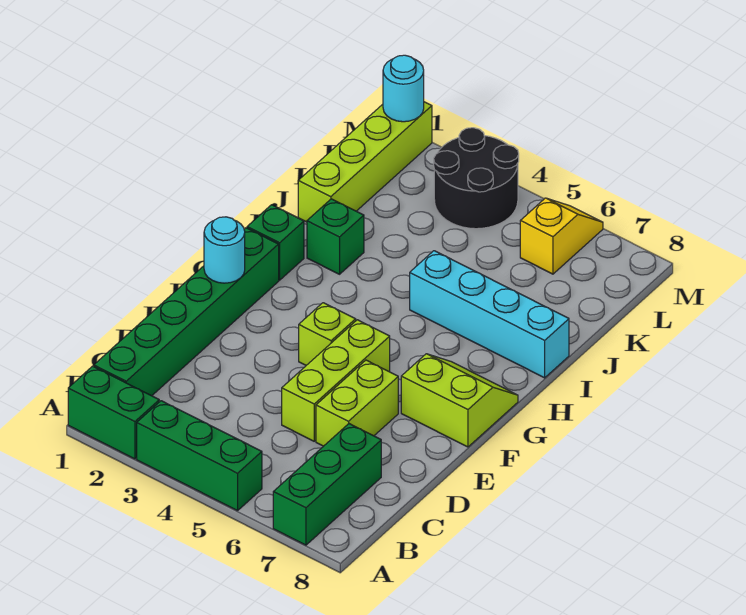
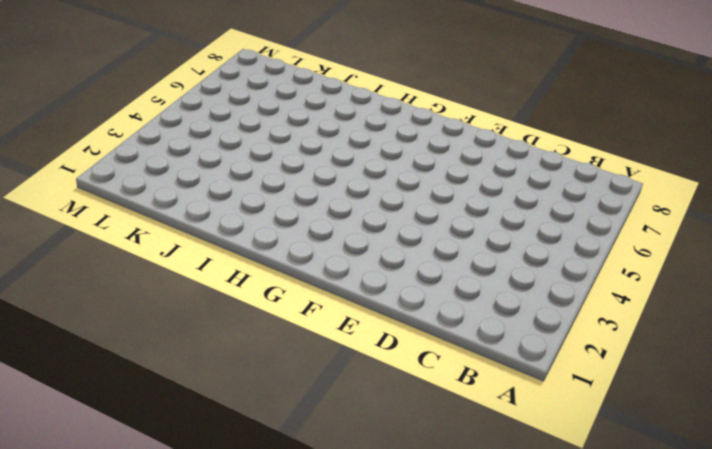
none -> green 1x2 brick [68,366,159,459]
none -> green 1x3 brick [137,401,262,511]
none -> green 1x3 brick [273,424,381,545]

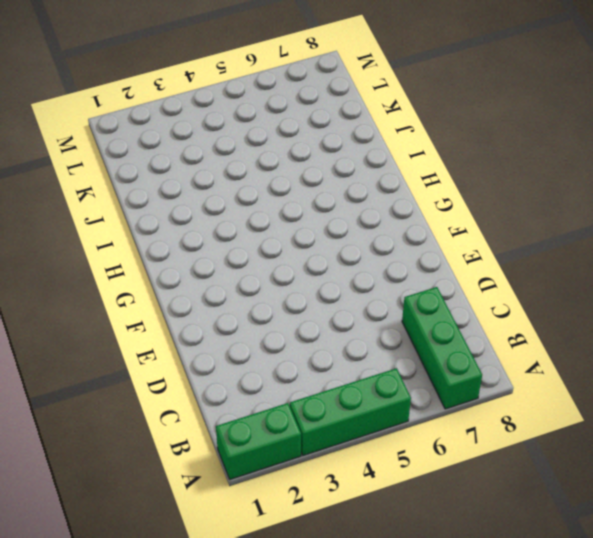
none -> green 1x6 brick [94,228,279,396]
none -> lime 1x3 brick [282,320,390,441]
none -> lime 1x2 brick [316,360,398,446]

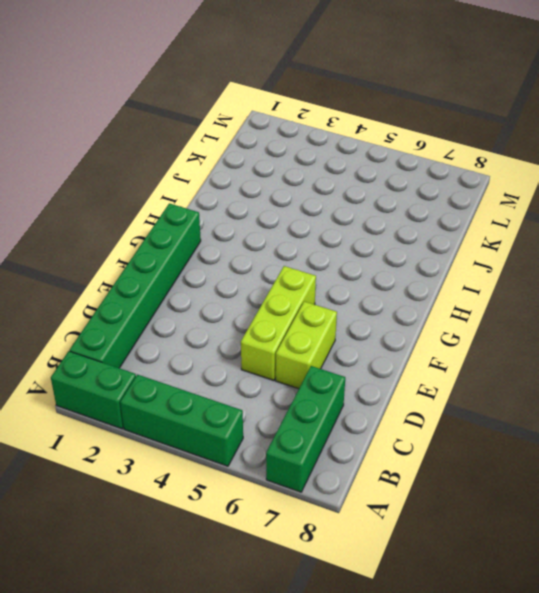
none -> lime 1x1 brick [299,303,356,365]
none -> lime 2x2 slope [401,354,518,447]
none -> green 1x1 brick [247,205,304,280]

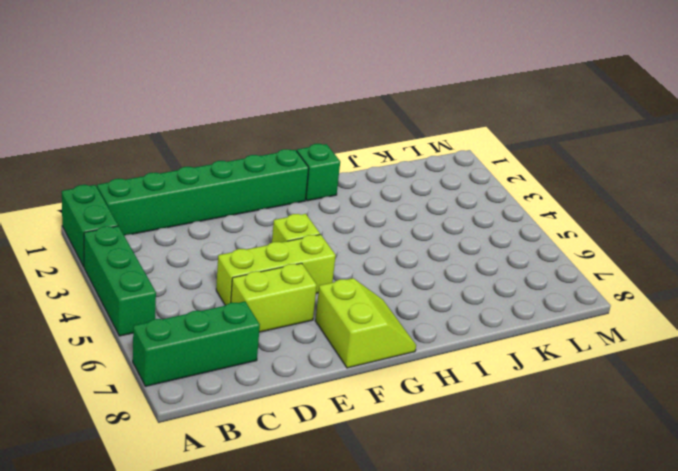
none -> green 1x1 brick [307,199,364,274]
none -> cyan 1x4 brick [410,251,569,378]
none -> lime 1x4 brick [298,102,432,222]

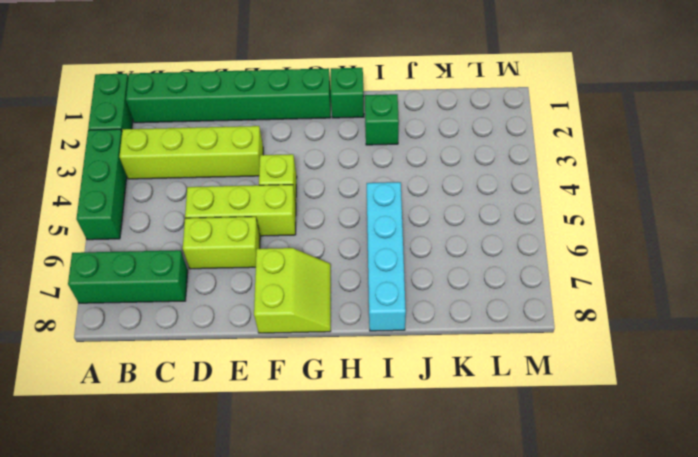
lime 1x4 brick [119,126,263,179] -> lime 1x4 brick moved to [298,102,432,222]
none -> black 2x2 round brick [434,128,519,229]
none -> yellow 1x2 slope [520,198,603,274]
none -> cyan 1x1 round brick [204,217,245,283]

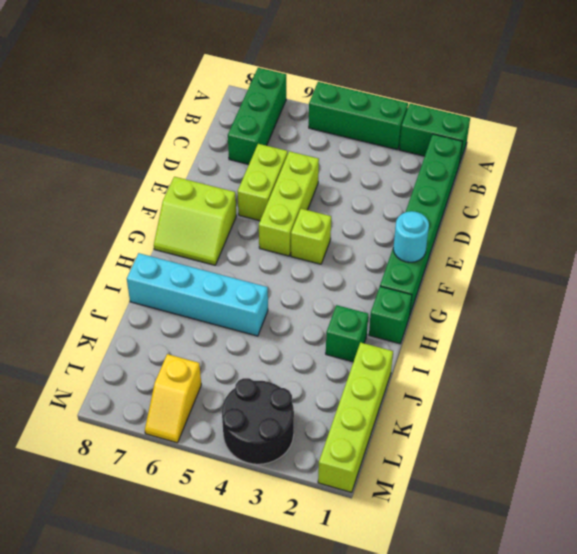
none -> cyan 1x1 round brick [383,55,424,122]

